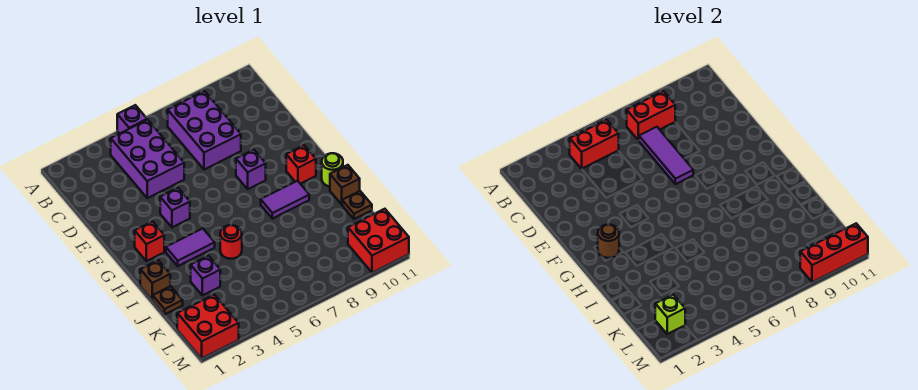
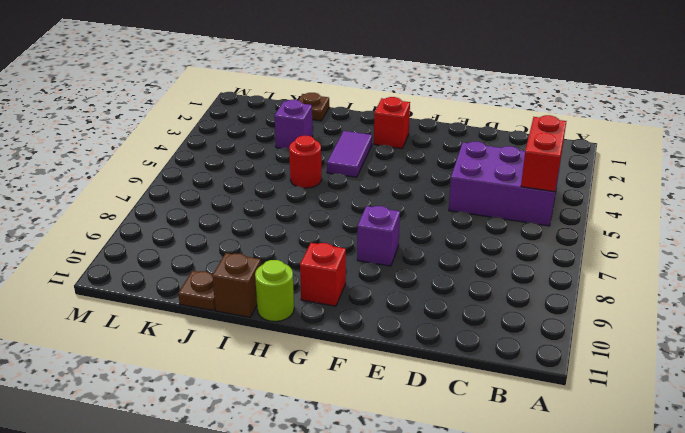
none -> purple 1x1 brick [117,105,147,134]
none -> purple 2x3 brick [168,91,241,170]
none -> purple 1x1 brick [160,188,190,227]

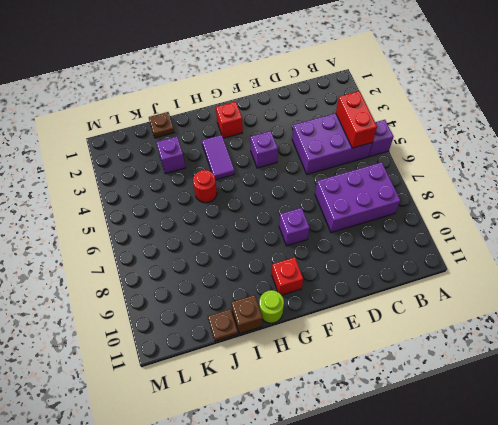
none -> purple 1x2 tile [261,181,309,219]
none -> brown 1x1 brick [140,260,170,300]
none -> red 2x2 brick [177,295,239,358]

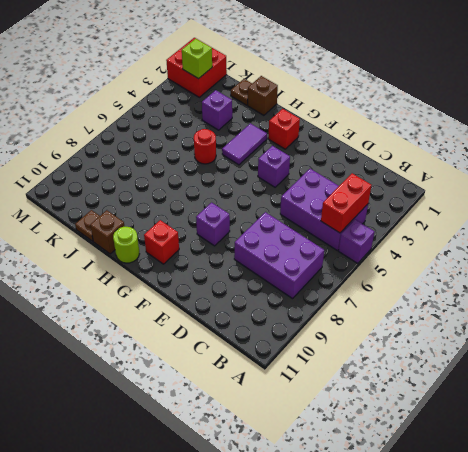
none -> purple 1x2 tile [261,181,309,219]
none -> red 2x2 brick [348,209,409,273]
none -> red 1x2 brick [627,91,675,140]

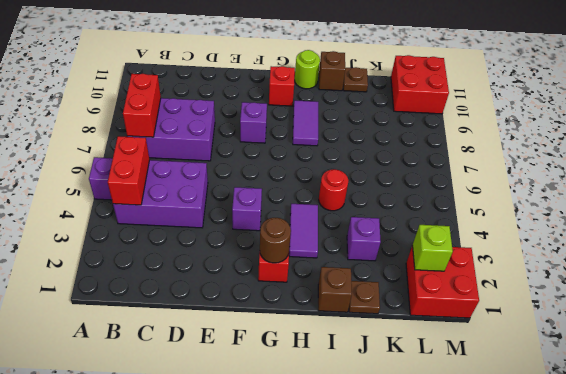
none -> purple 1x3 tile [639,127,693,184]
none -> red 1x3 brick [800,223,868,282]

